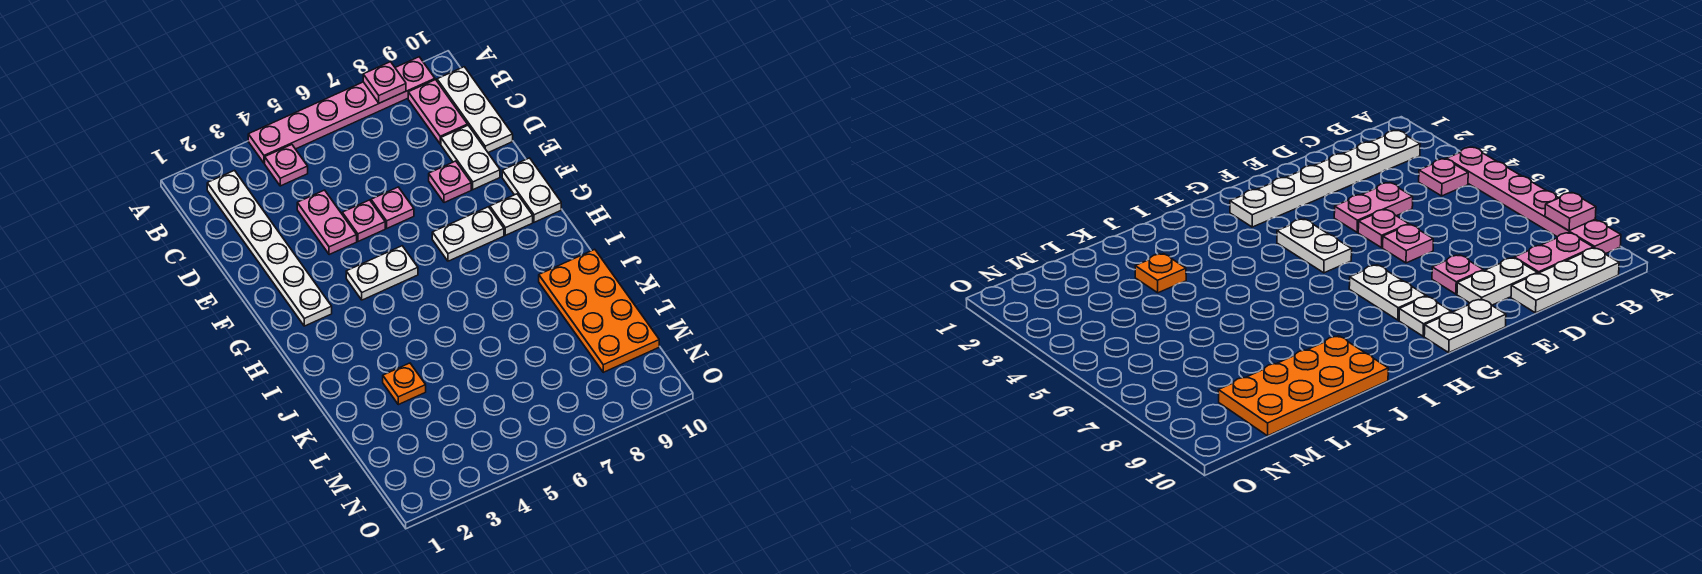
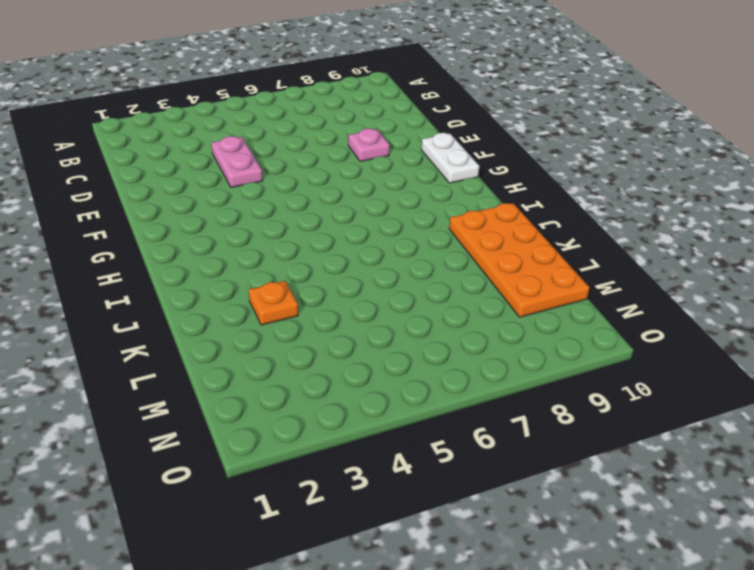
none -> pink 1x6 plate [248,57,435,163]
none -> white 1x6 plate [207,170,332,326]
none -> pink 1x1 plate [265,145,308,186]

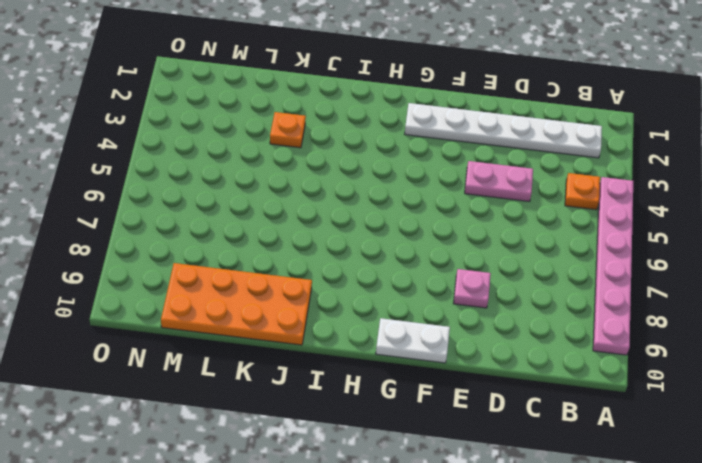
orange 1x1 plate [565,173,600,210] -> pink 1x1 plate [265,145,308,186]
none -> pink 1x2 plate [408,80,468,144]
none -> white 1x3 plate [437,67,513,153]
none -> white 1x2 plate [441,126,500,190]

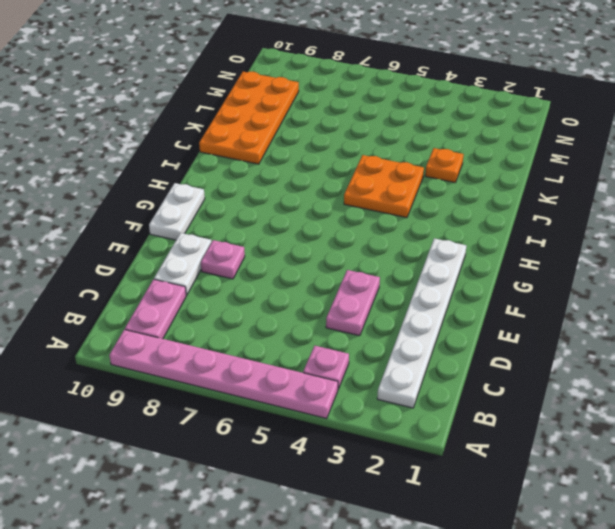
orange 2x2 plate [344,155,424,218] -> none
none -> white 1x3 plate [437,67,513,153]
none -> pink 1x1 plate [342,200,385,241]
none -> pink 1x1 plate [371,187,414,228]

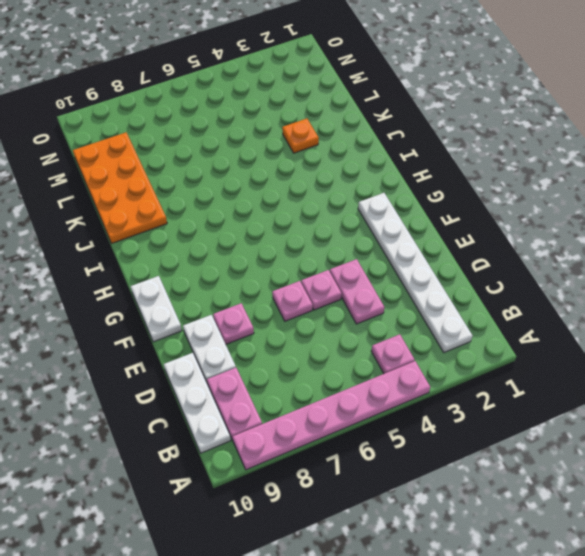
none -> white 1x2 plate [346,246,418,300]
none -> white 1x2 plate [432,207,504,261]
none -> white 1x1 plate [490,194,533,235]

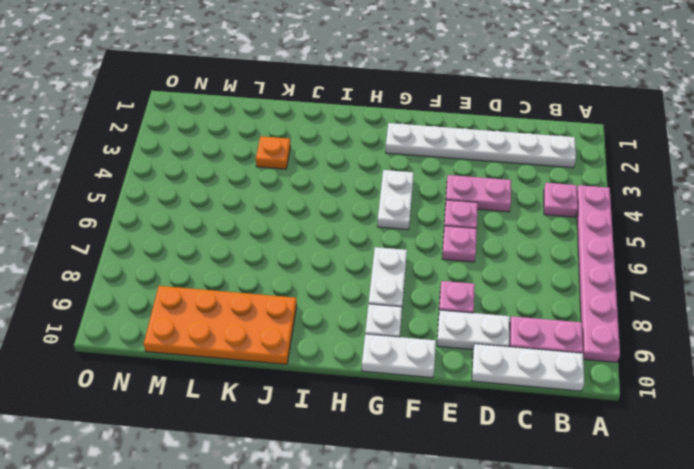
none -> pink 1x1 plate [363,62,406,103]

